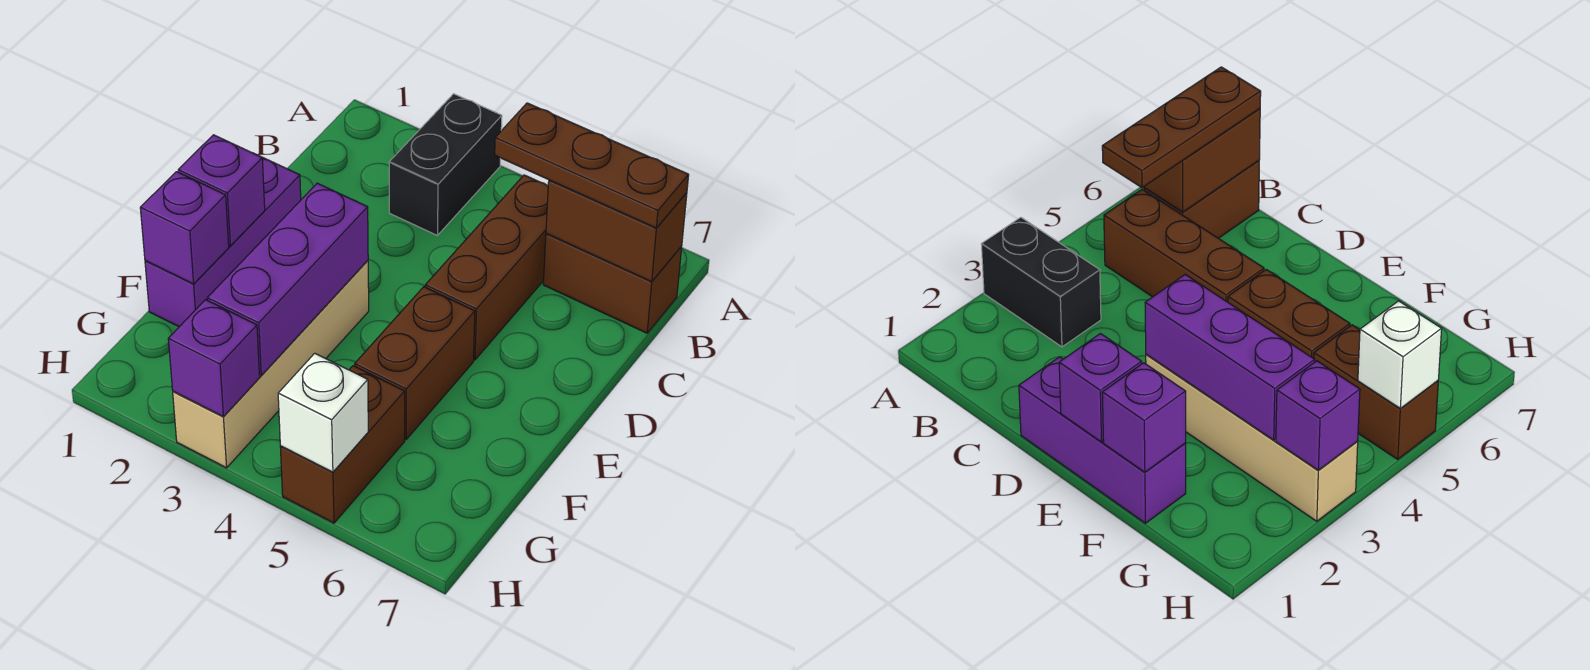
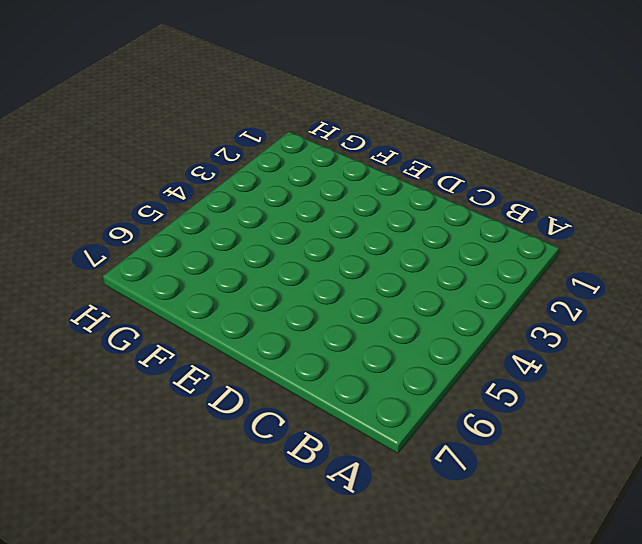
none -> black 1x2 brick [389,94,502,235]
none -> brown 1x3 brick [425,175,548,360]
none -> brown 1x2 brick [543,234,682,333]

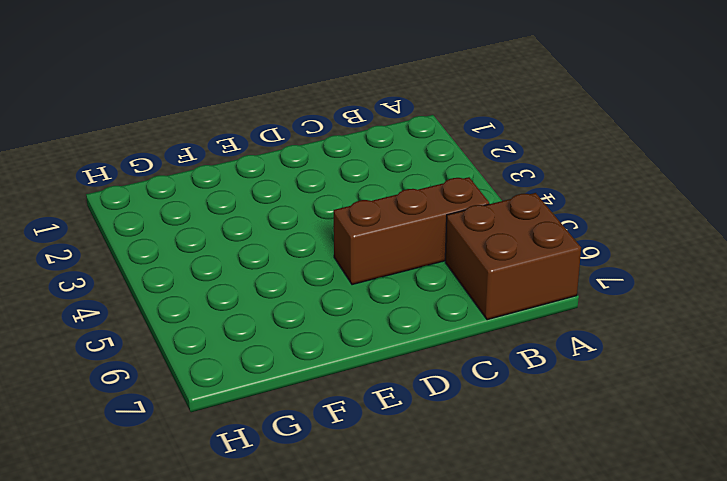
brown 2x2 brick [445,193,581,320] -> brown 1x2 brick [543,234,682,333]
none -> black 1x2 brick [389,94,502,235]
none -> purple 1x3 brick [145,157,301,327]
none -> tan 1x4 brick [173,261,369,468]

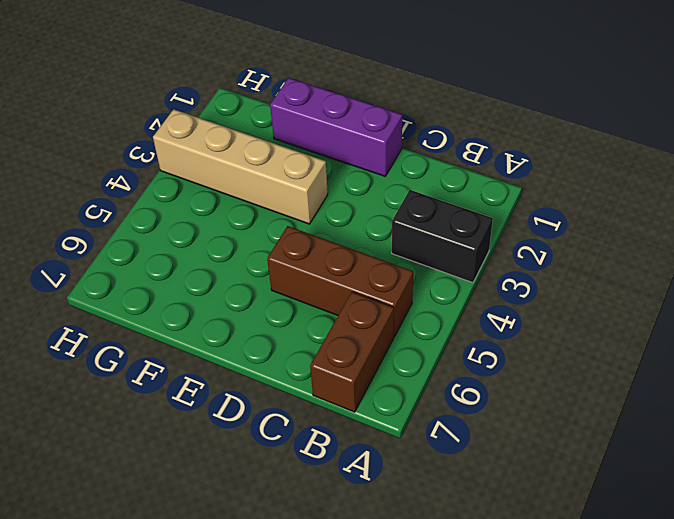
none -> brown 1x2 brick [355,287,475,439]
none -> brown 1x2 brick [280,366,405,523]
none -> brown 1x2 brick [546,180,687,282]

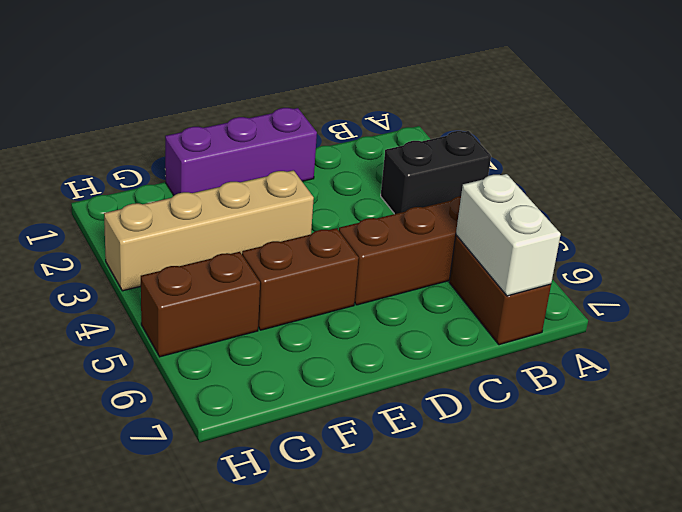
white 1x2 brick [456,174,561,296] -> brown 1x2 brick [546,180,687,282]
none -> purple 1x1 brick [178,135,265,246]
none -> purple 1x3 brick [207,183,368,376]
none -> purple 1x1 brick [140,172,229,284]

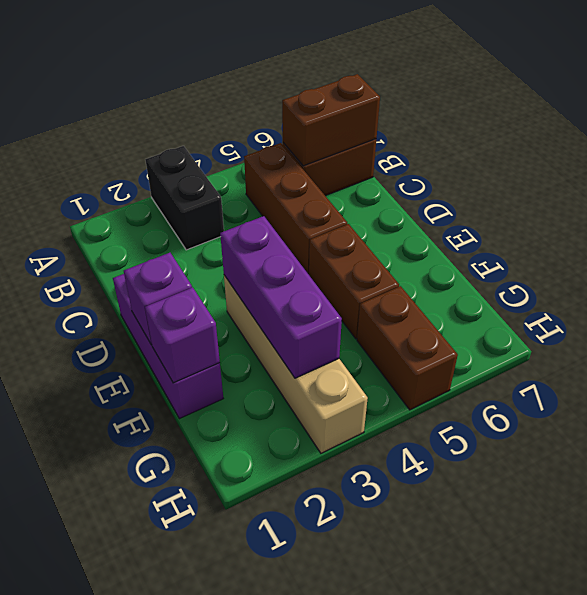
none -> purple 1x1 brick [168,300,260,416]
none -> white 1x1 brick [278,353,368,472]
none -> brown 1x3 plate [495,103,689,228]

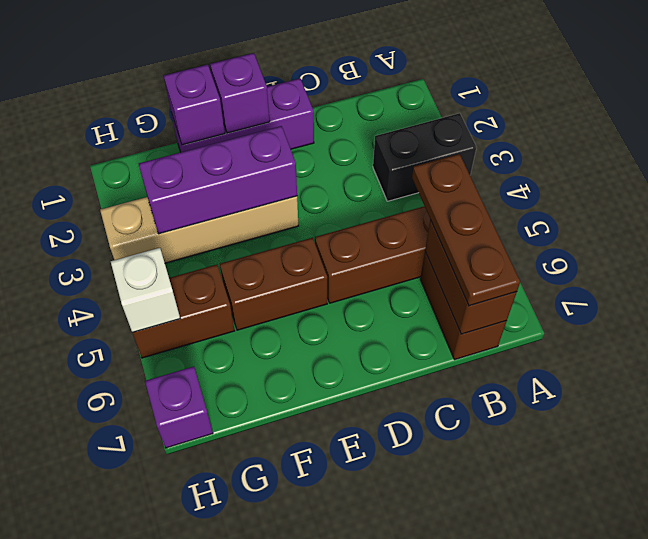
purple 1x1 brick [145,366,213,448] -> purple 1x1 brick moved to [168,300,260,416]

